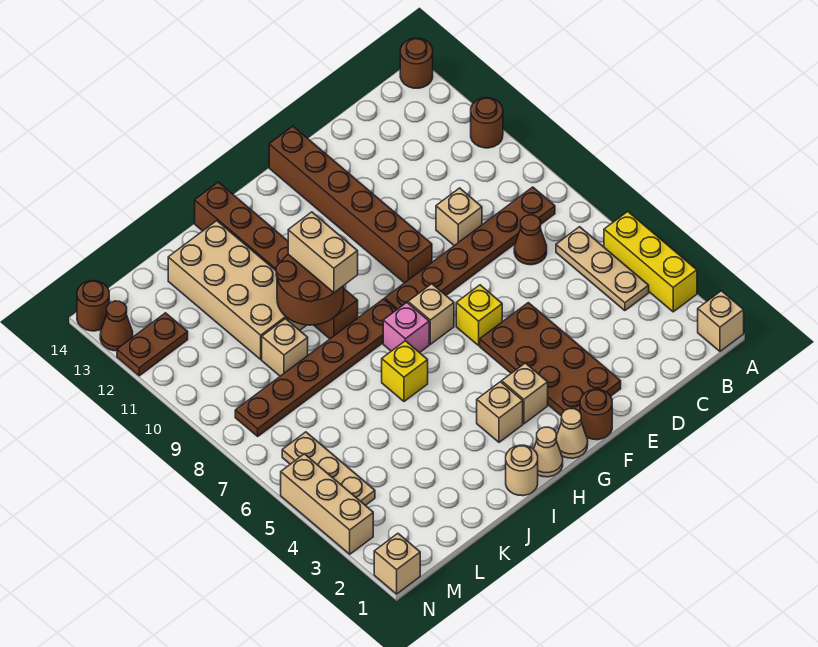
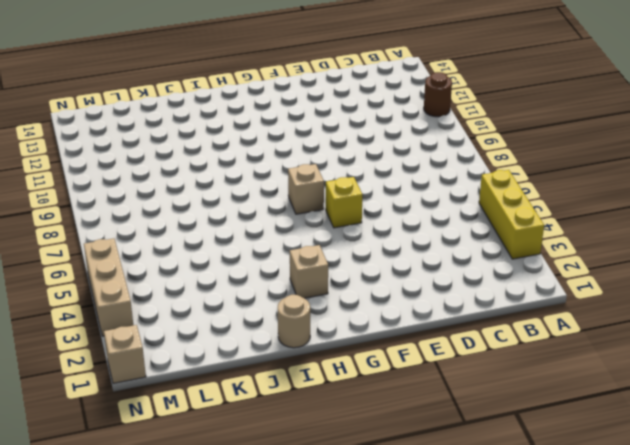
none -> tan 1x1 brick [698,291,744,351]
none -> brown 1x1 round brick [400,38,433,88]
none -> tan 1x3 plate [556,227,649,311]
none -> brown 1x6 plate [385,187,555,310]

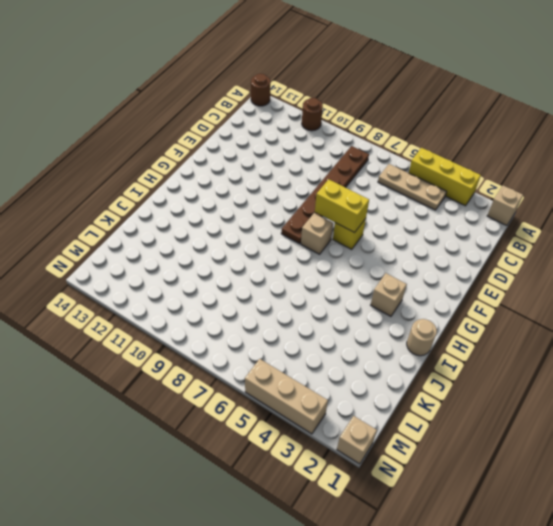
yellow 1x2 brick [315,179,369,233] -> none
none -> brown 1x1 cone [514,215,547,265]
none -> tan 1x1 brick [436,188,482,246]
none -> brown 2x4 plate [480,303,621,416]
none -> brown 1x1 round brick [580,389,612,440]

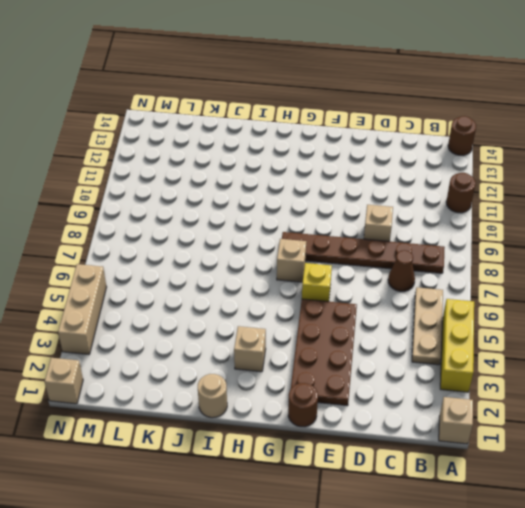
none -> brown 1x6 brick [269,126,432,283]
none -> tan 1x1 cone [556,409,588,458]
none -> tan 1x1 brick [502,363,548,424]
none -> tan 1x1 cone [534,427,563,477]

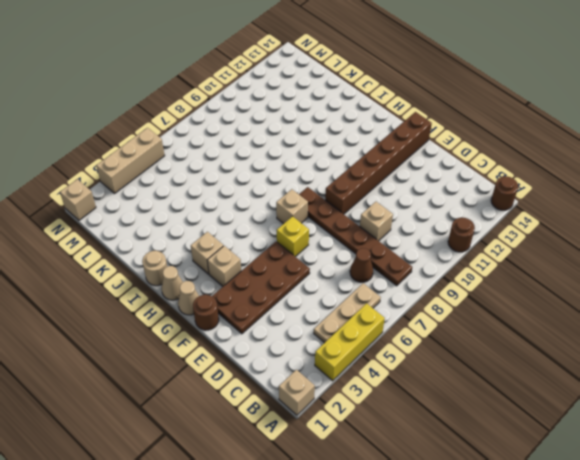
none -> pink 1x1 brick [383,303,429,353]
none -> brown 1x6 plate [235,299,396,436]
none -> yellow 1x1 brick [382,341,428,401]
none -> brown 1x6 brick [195,182,358,339]

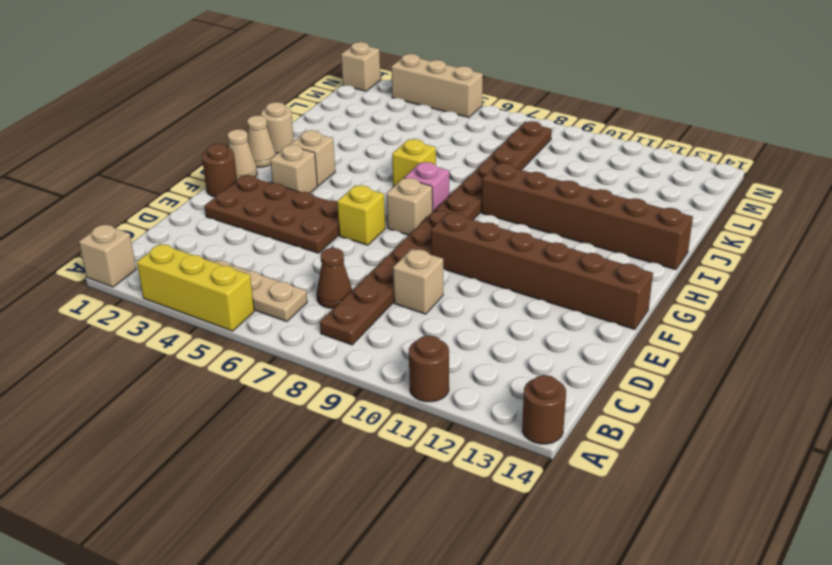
none -> tan 2x4 brick [168,221,306,359]
none -> tan 1x1 brick [262,319,308,376]
none -> tan 1x3 plate [282,432,375,505]
none -> brown 1x2 plate [117,313,188,376]

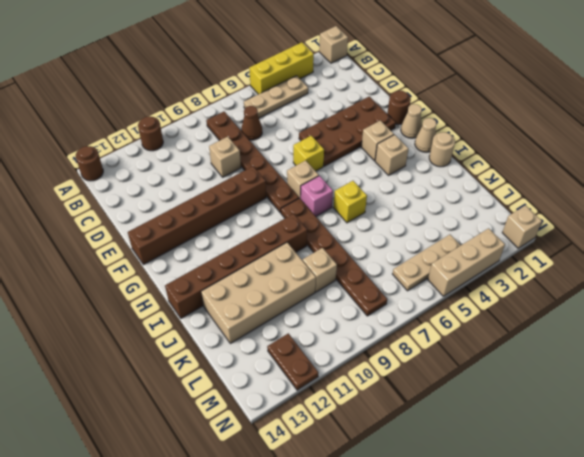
none -> brown 1x1 cone [100,301,133,351]
none -> brown 1x1 round brick [77,281,109,331]
none -> brown 2x2 round brick [276,254,344,325]
none -> tan 1x2 brick [288,212,358,293]

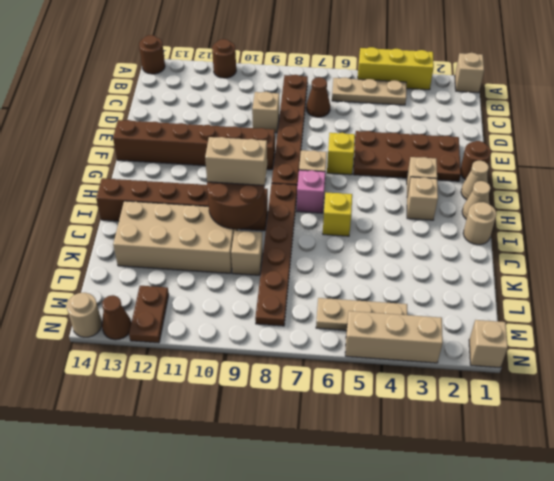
tan 1x1 round brick [67,293,102,337] -> brown 1x1 round brick [77,281,109,331]

